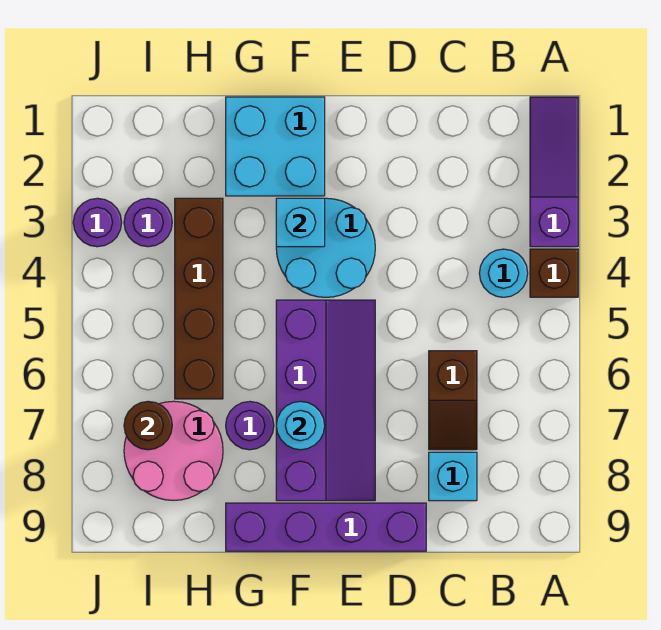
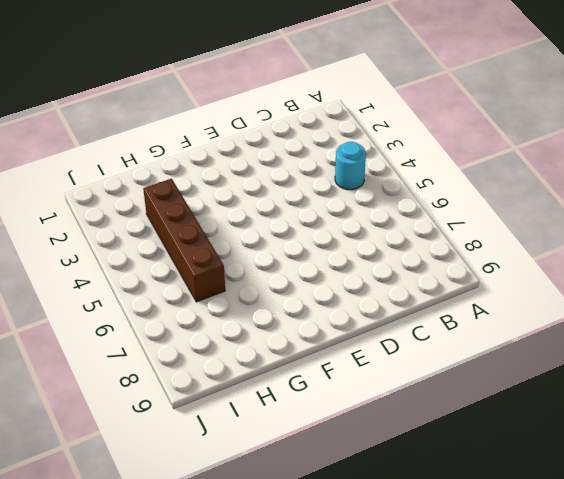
none -> purple 1x3 slope [530,97,578,247]
none -> brown 1x1 brick [530,249,578,297]
none -> brown 1x2 slope [429,351,477,450]

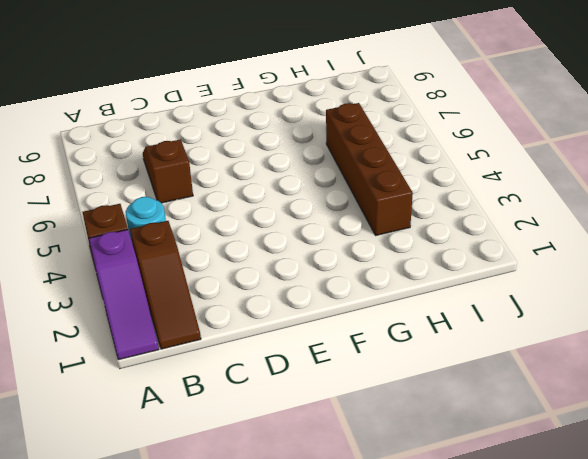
brown 1x3 slope [130,221,201,349] -> none
none -> cyan 1x1 brick [429,452,477,501]
none -> purple 1x4 brick [226,503,426,551]
none -> cyan 2x2 round brick [276,198,375,297]

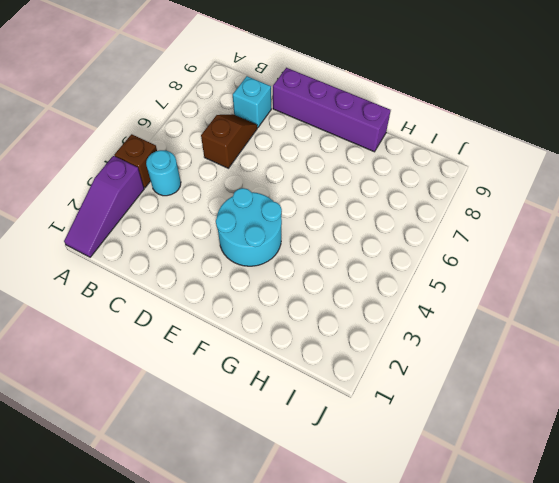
none -> purple 2x4 slope [276,300,375,501]
none -> cyan 2x2 brick [226,97,325,196]
none -> purple 1x1 round brick [226,401,274,450]

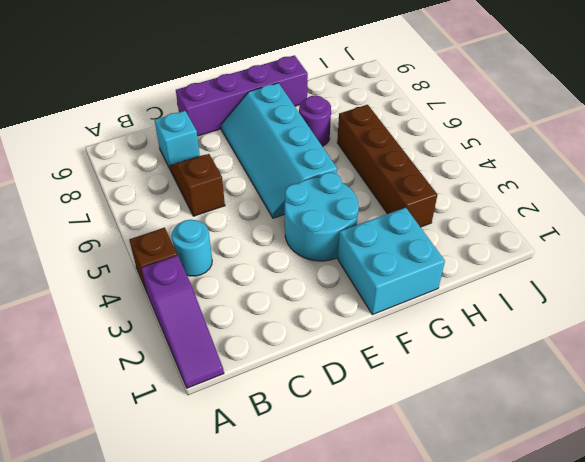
cyan 2x4 slope [221,83,337,218] -> purple 2x4 slope [276,300,375,501]
none -> pink 2x2 round brick [124,401,223,500]
none -> purple 1x1 round brick [124,198,172,247]
none -> purple 1x1 round brick [73,198,122,247]

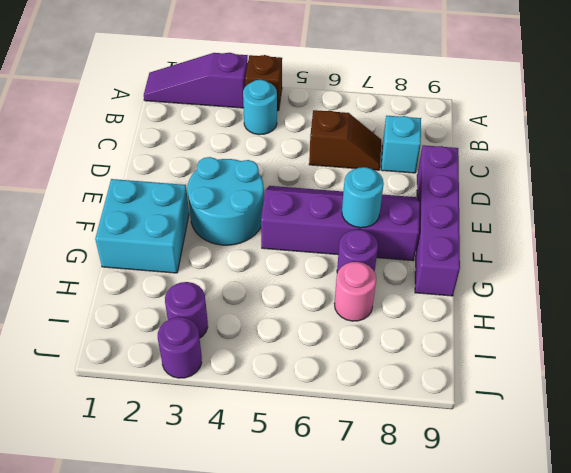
pink 1x1 round brick [334,262,376,321] -> pink 2x2 round brick [124,401,223,500]
none -> brown 1x4 brick [175,198,223,399]
none -> cyan 1x1 brick [276,198,325,247]
none -> brown 1x1 round brick [124,401,172,450]

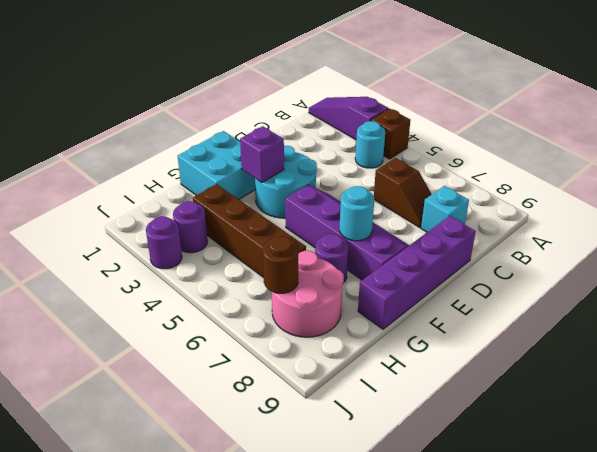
purple 1x1 brick [240,126,284,182] -> cyan 1x1 brick [276,198,325,247]

